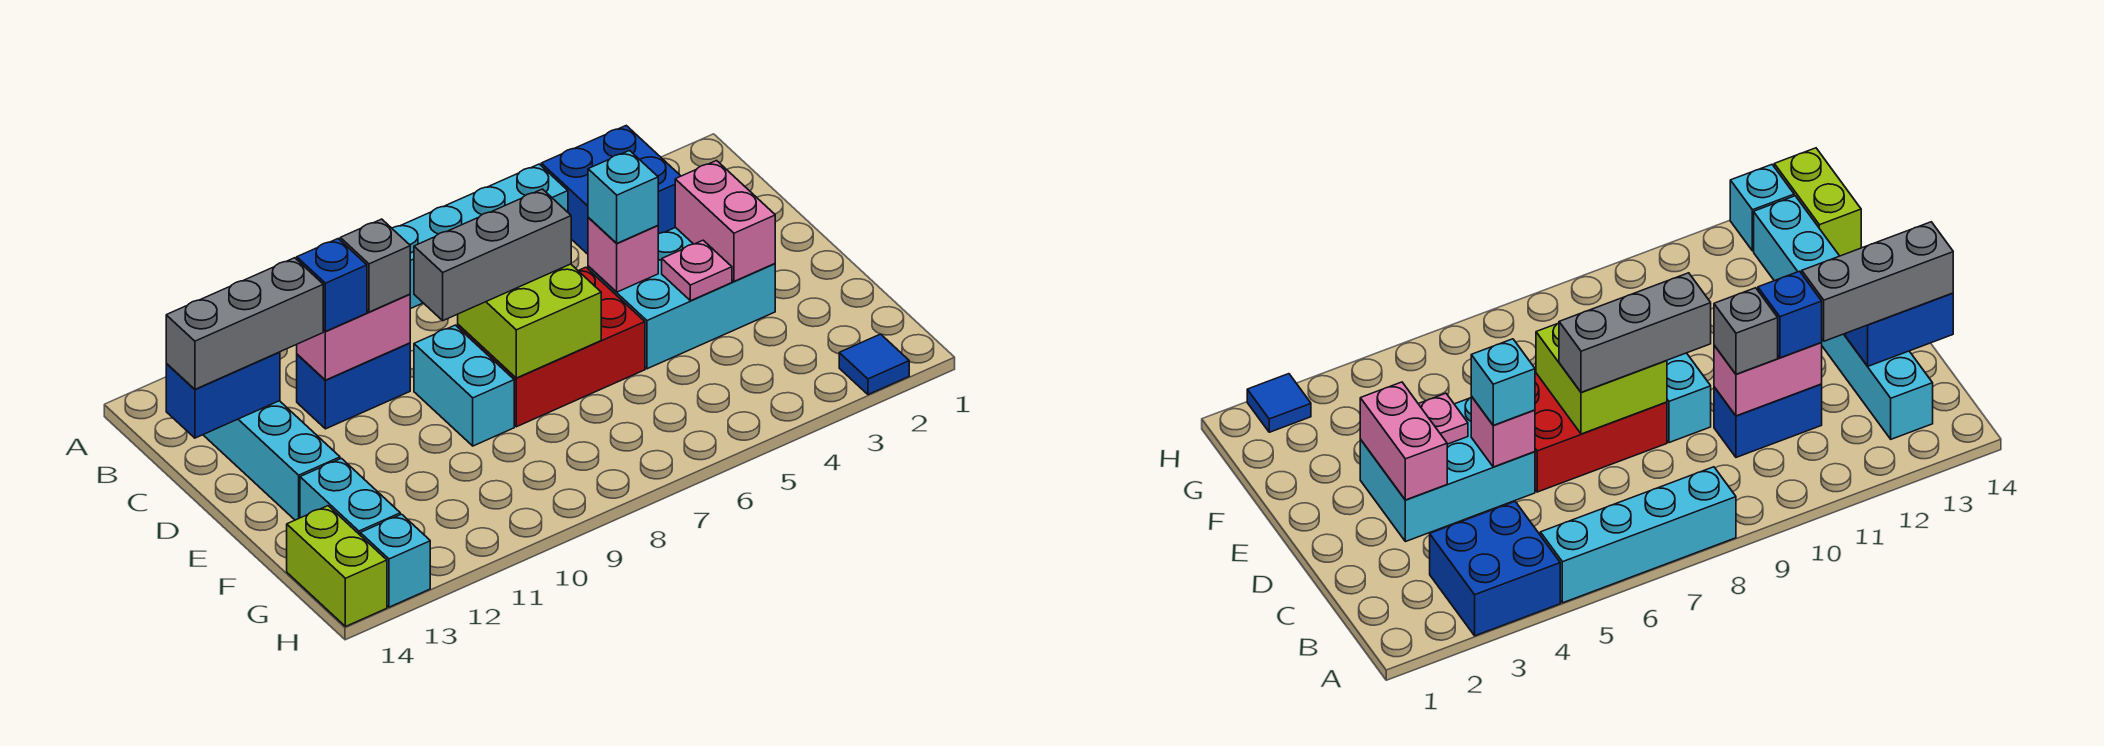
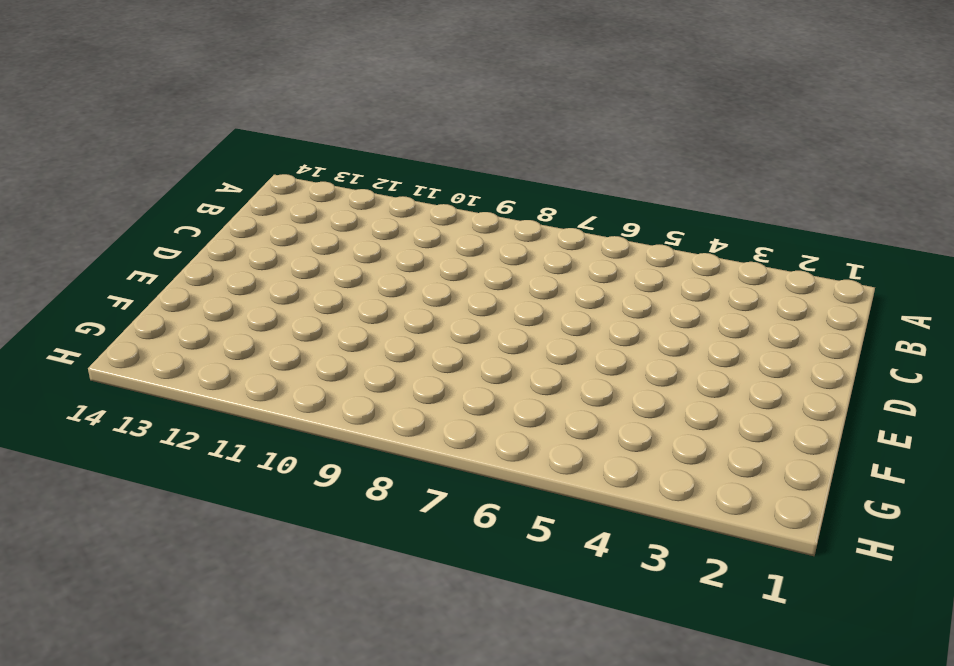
none -> blue 2x2 brick [541,126,680,254]
none -> cyan 1x4 brick [392,164,568,309]
none -> cyan 1x4 brick [203,401,340,520]

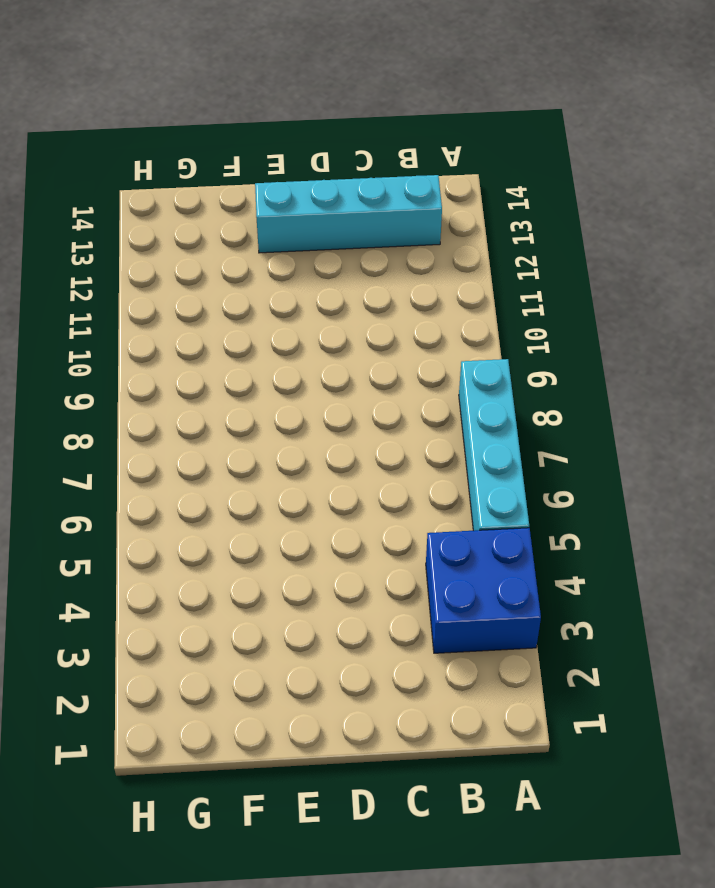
none -> blue 1x2 brick [297,343,410,429]
none -> cyan 2x3 brick [588,227,775,369]
none -> red 2x3 brick [458,267,645,427]

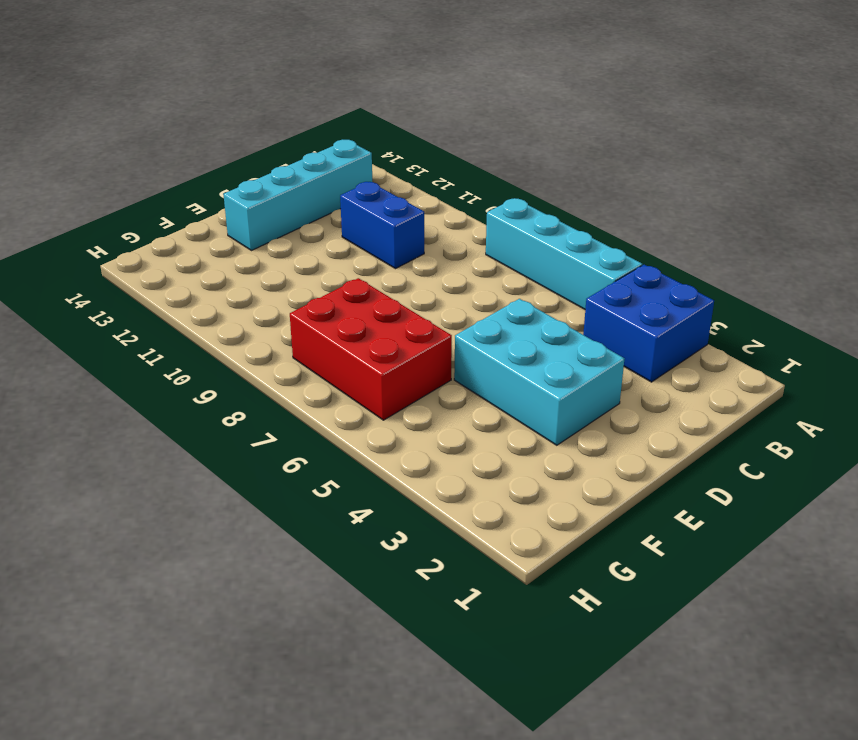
red 2x3 brick [290,278,452,420] -> red 2x3 brick moved to [458,267,645,427]
none -> cyan 1x2 brick [414,325,514,446]
none -> cyan 1x2 brick [300,458,400,535]
none -> lime 1x2 brick [287,506,387,627]

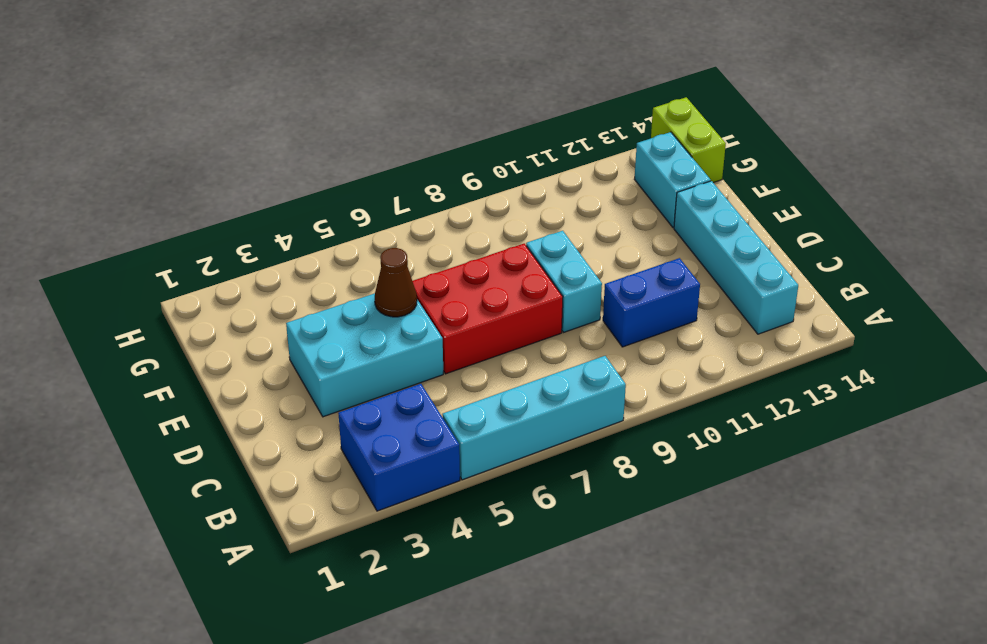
brown 1x1 cone [375,248,417,317] -> none
none -> blue 1x1 tile [839,334,909,395]
none -> cyan 1x1 brick [360,514,430,607]
none -> pink 1x2 brick [297,294,410,380]

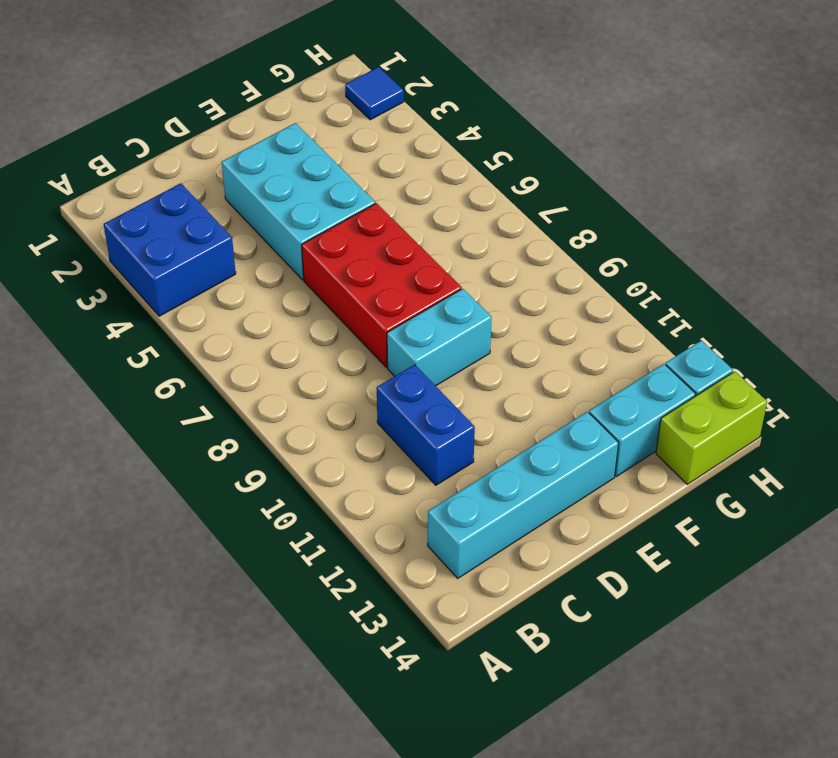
none -> cyan 1x4 brick [392,164,568,309]
none -> pink 1x2 brick [297,294,410,380]
none -> blue 1x2 brick [166,352,280,438]

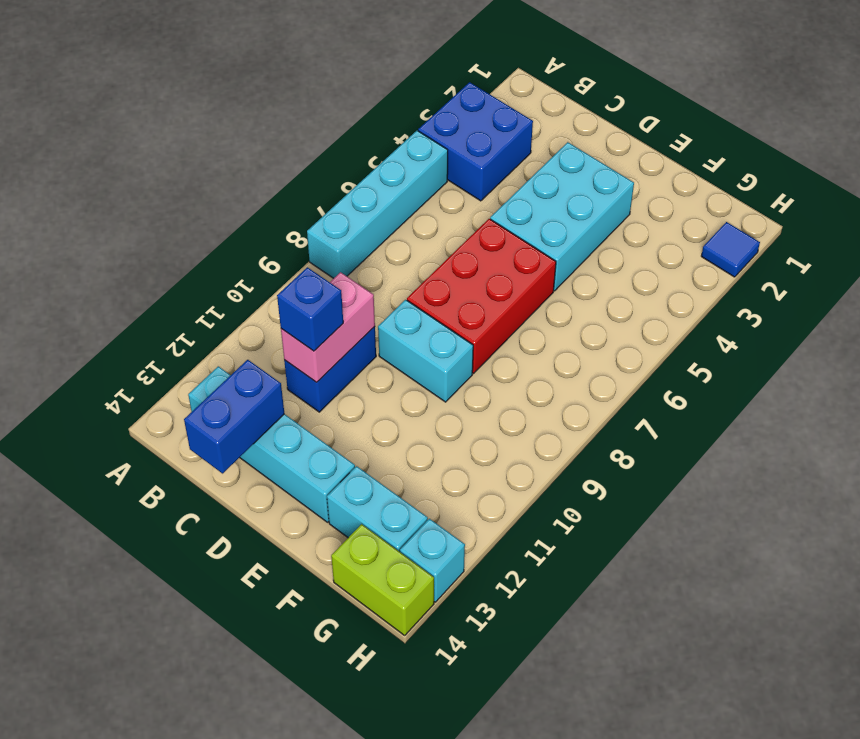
none -> pink 1x2 brick [675,161,775,281]
none -> pink 1x1 brick [588,217,658,292]
none -> lime 2x2 brick [458,264,601,378]

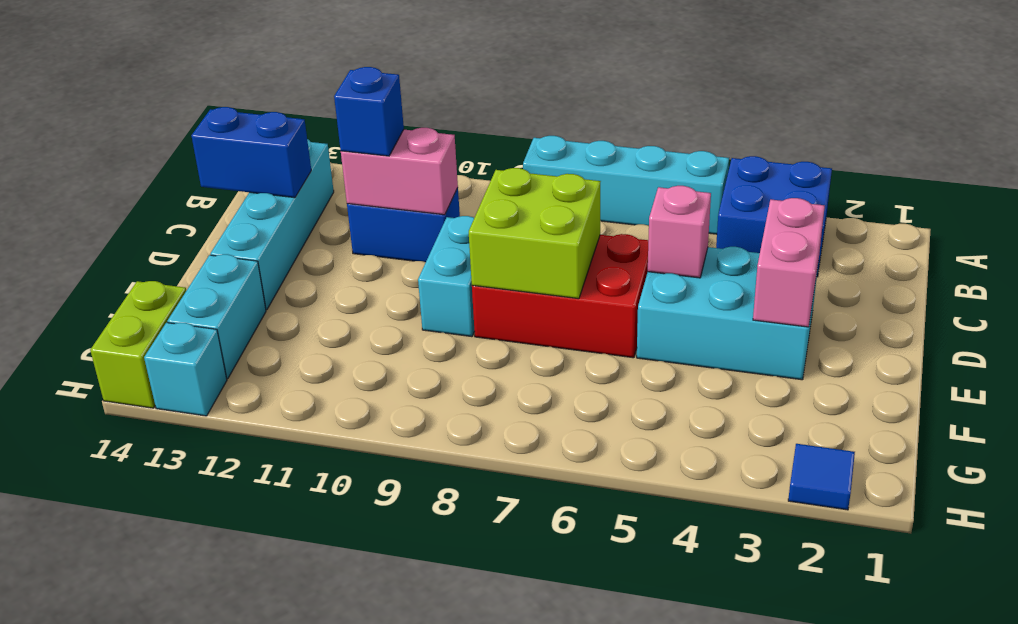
none -> pink 1x1 plate [662,240,732,301]
none -> grey 1x1 brick [340,219,410,312]
none -> grey 1x3 brick [166,258,323,389]

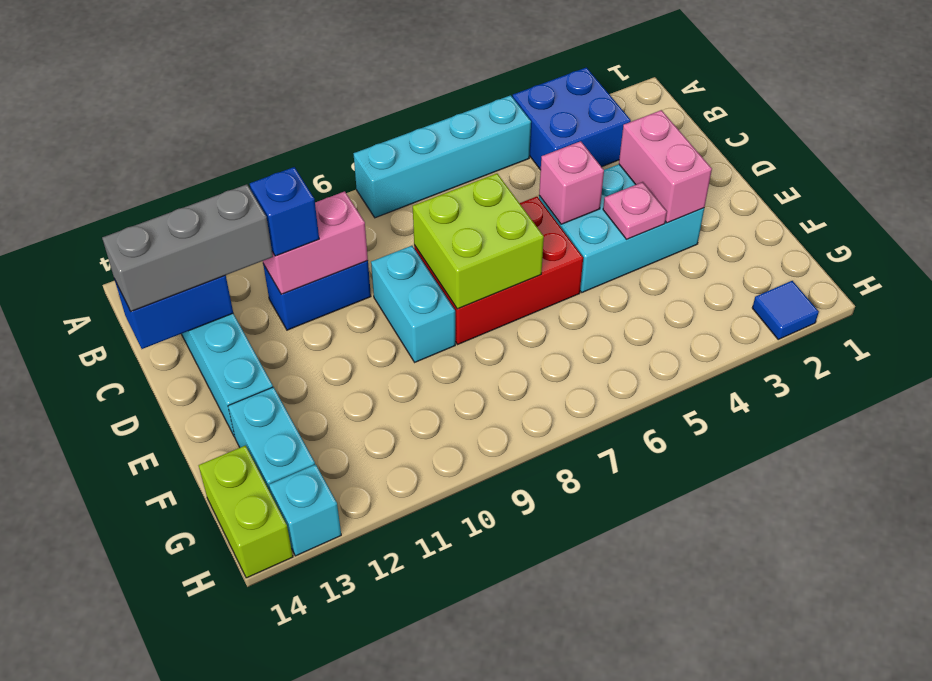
none -> grey 1x1 brick [340,219,410,312]
none -> cyan 1x1 brick [588,151,658,243]
none -> grey 1x3 brick [414,189,571,321]

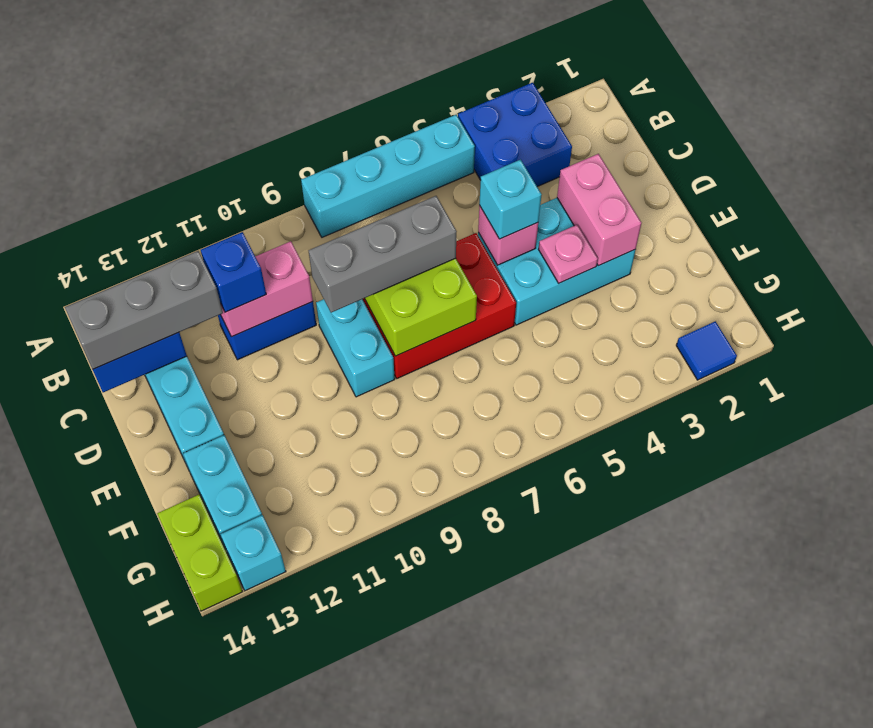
none -> grey 1x1 brick [340,219,410,312]

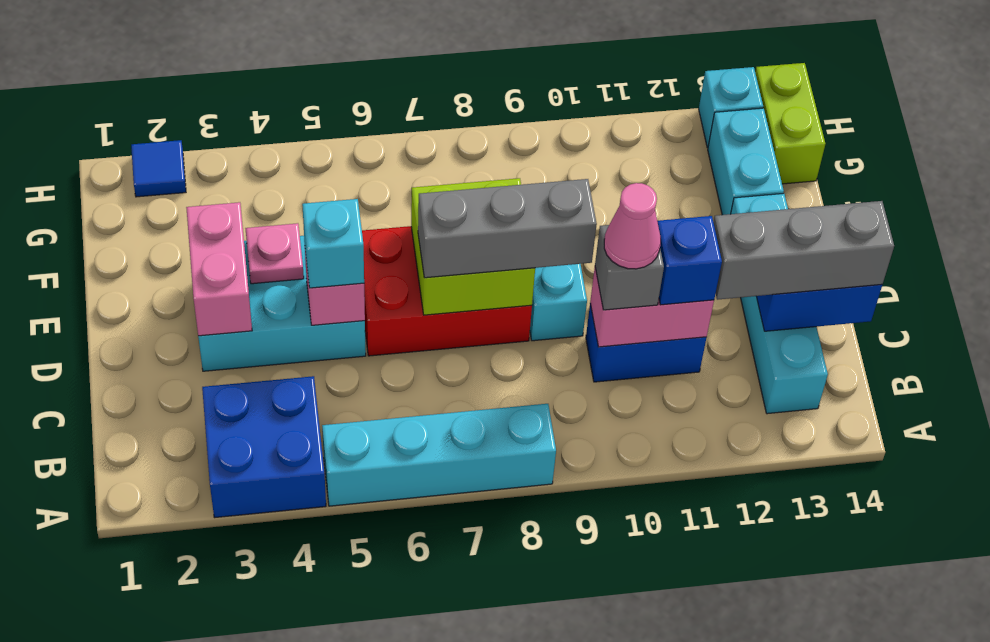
pink 1x1 cone [604,183,661,269] -> none

